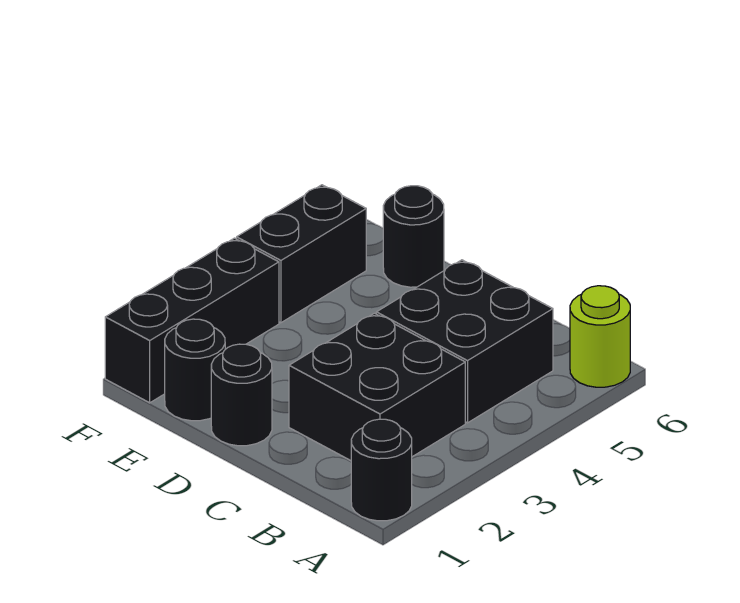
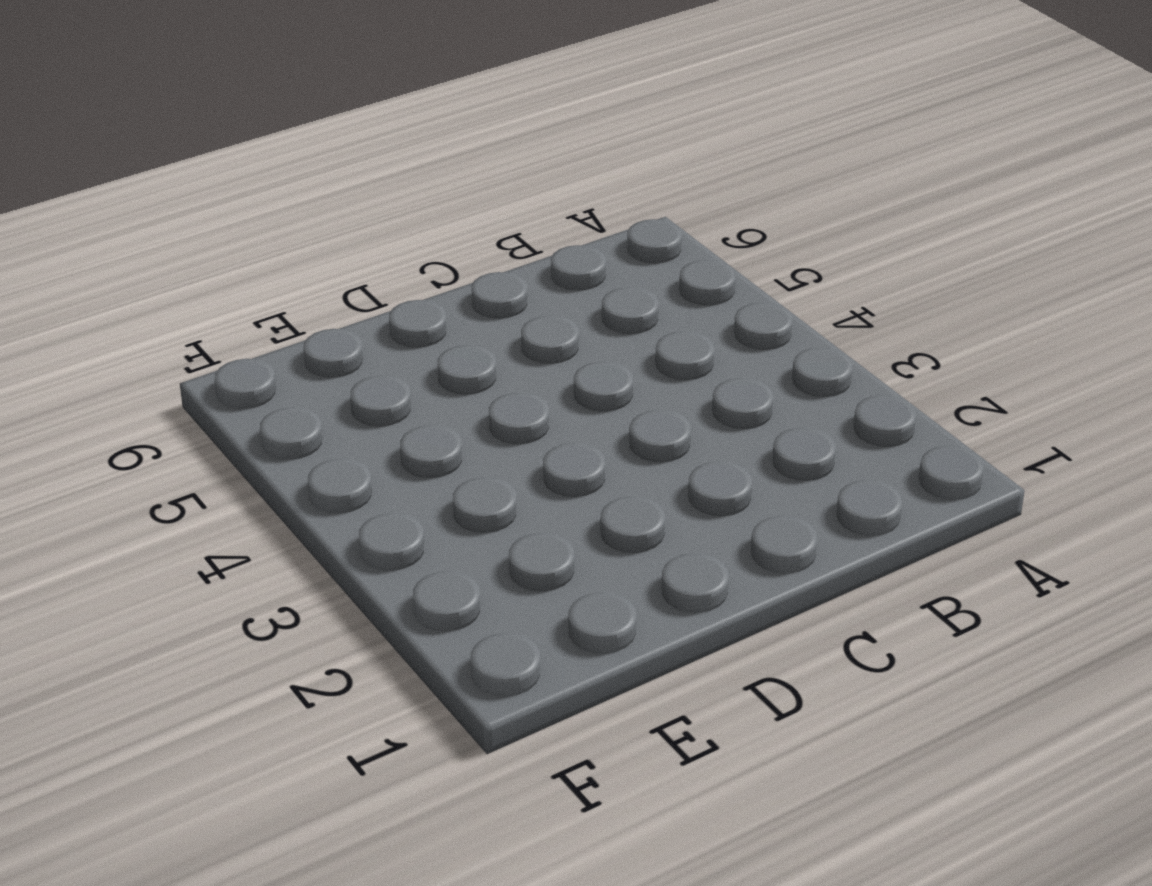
none -> black 1x1 round brick [351,419,412,521]
none -> lime 1x1 round brick [570,286,630,387]

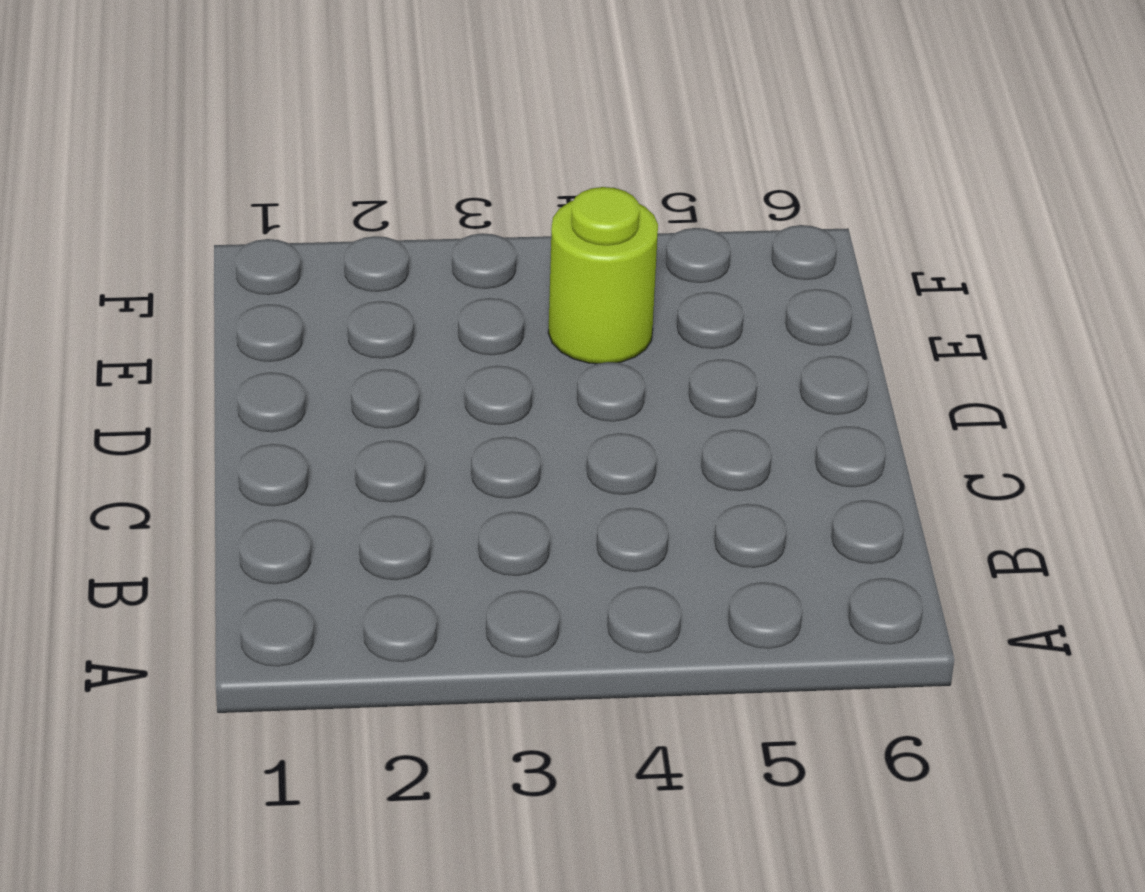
lime 1x1 round brick [548,187,658,364] -> lime 1x1 round brick moved to [570,286,630,387]
none -> black 1x1 round brick [351,419,412,521]
none -> black 2x2 brick [289,313,465,461]

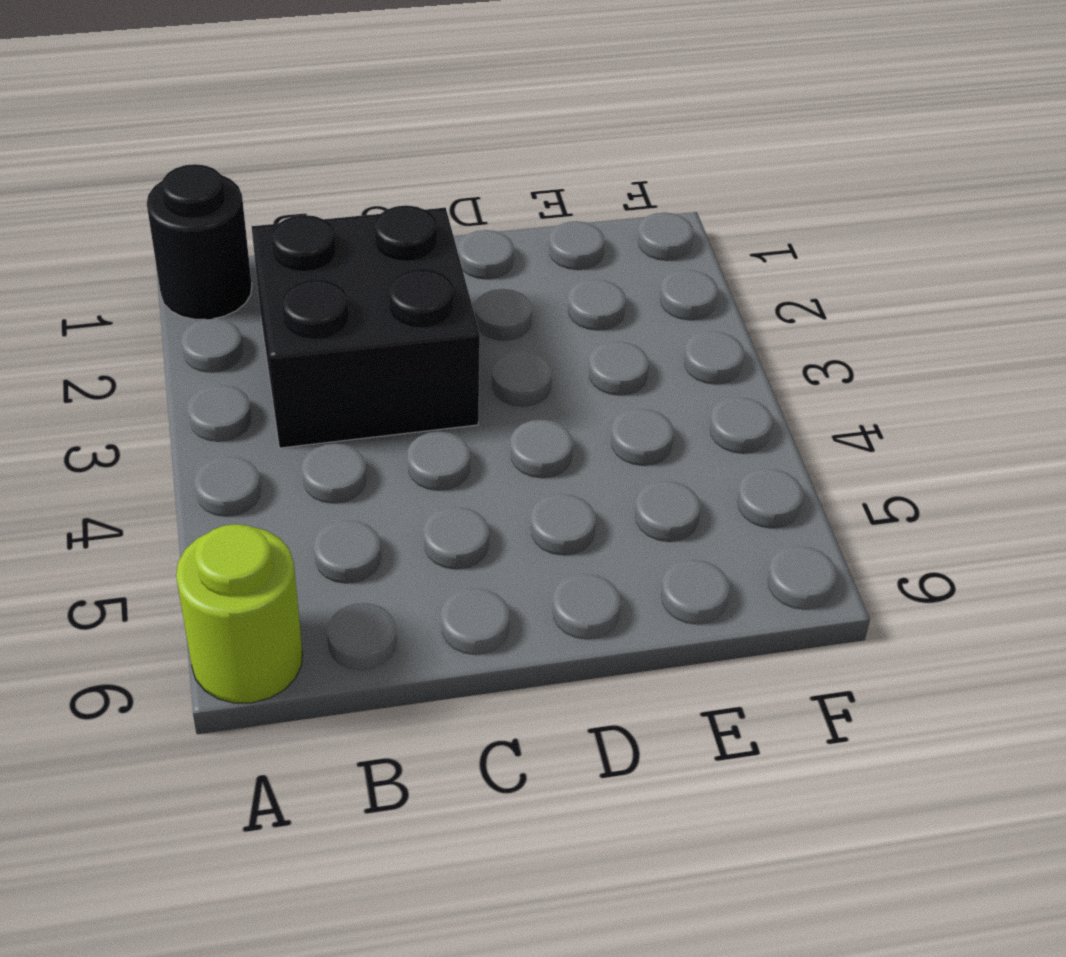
none -> black 2x2 brick [376,260,553,423]
none -> black 1x1 round brick [211,344,272,446]

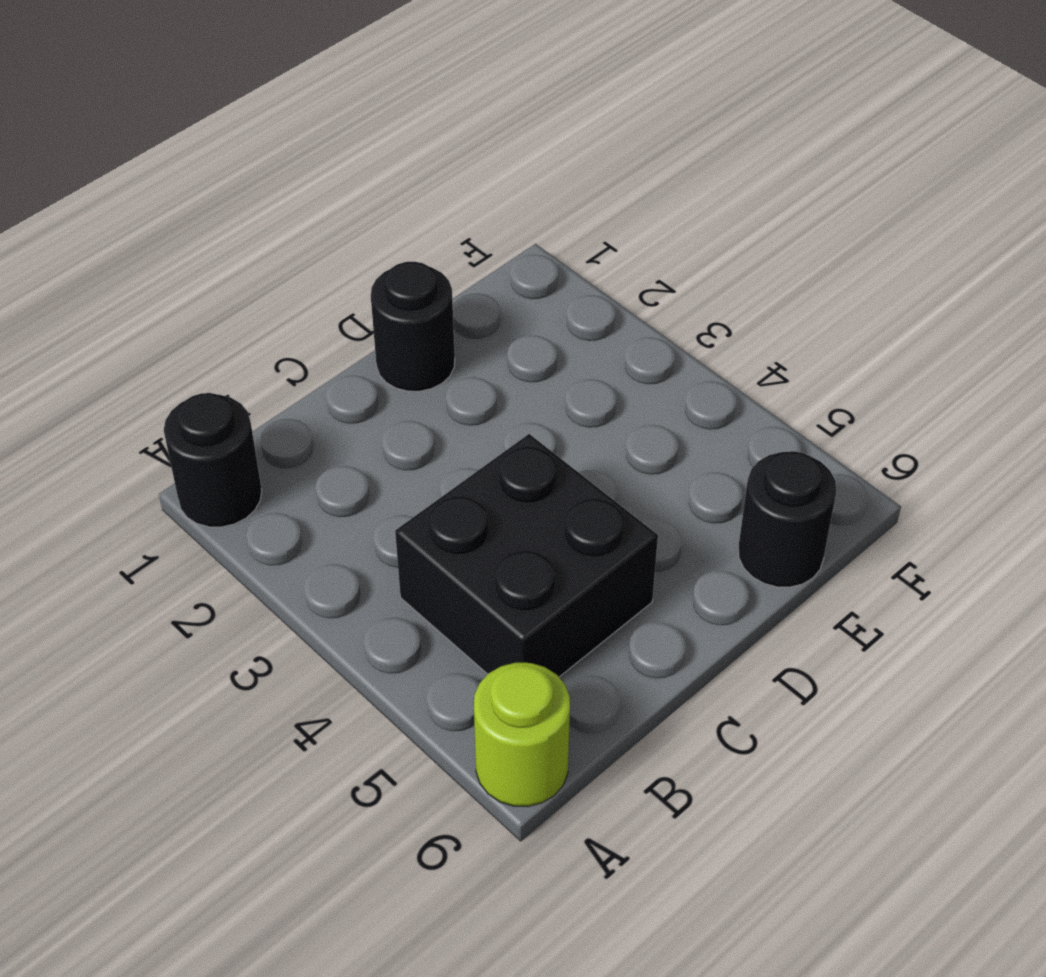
none -> black 2x2 brick [289,313,465,461]
none -> black 1x1 round brick [165,319,225,421]

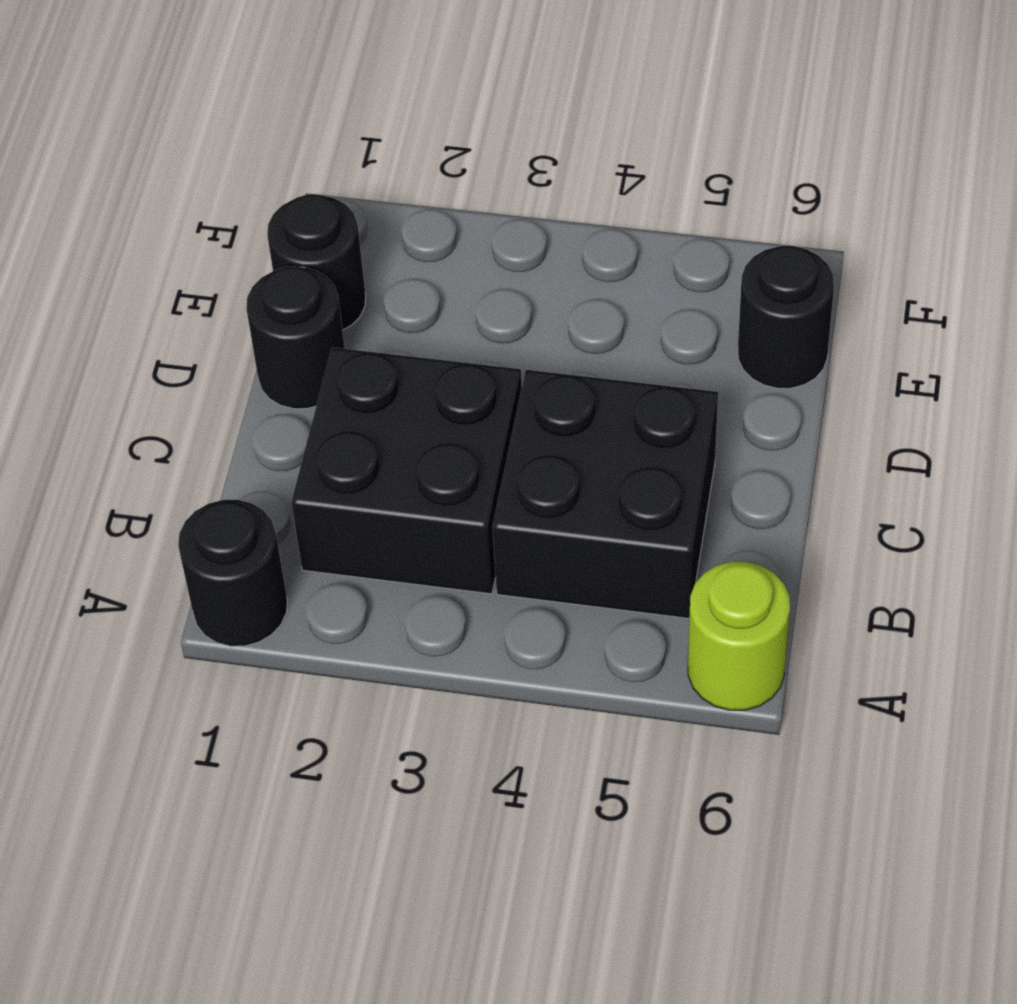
none -> black 1x3 brick [105,238,279,403]
none -> black 1x2 brick [237,185,366,323]

